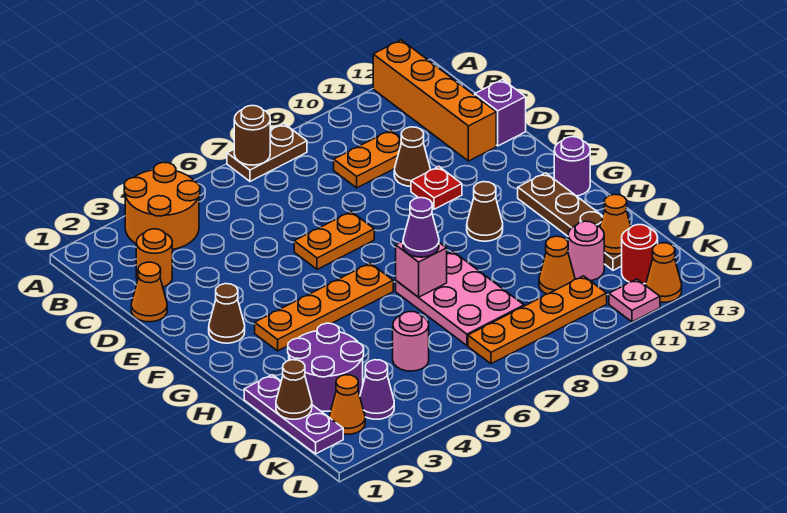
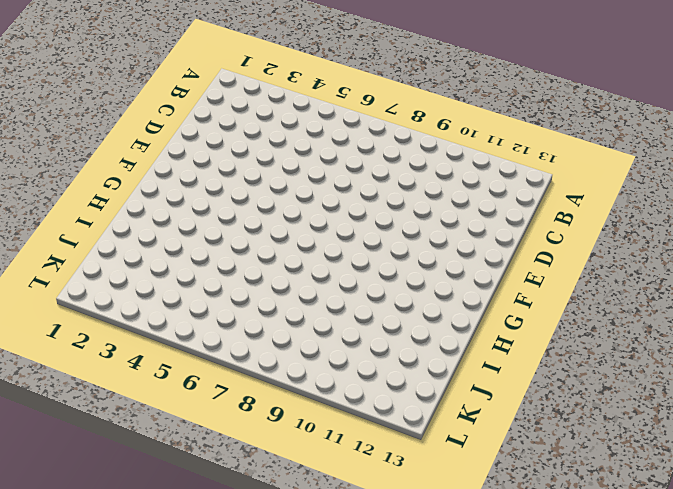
none -> orange 2x2 round brick [124,162,200,250]
none -> brown 1x2 plate [227,124,307,181]
none -> orange 1x4 brick [373,40,496,161]
none -> orange 1x1 round brick [136,229,172,287]

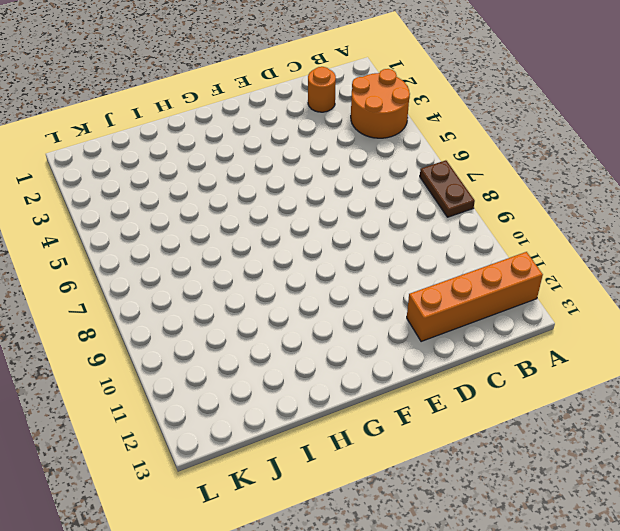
none -> orange 1x2 plate [334,130,402,188]
none -> orange 1x1 cone [131,262,167,322]
none -> brown 1x1 cone [394,127,430,186]
none -> purple 1x1 brick [475,80,526,146]

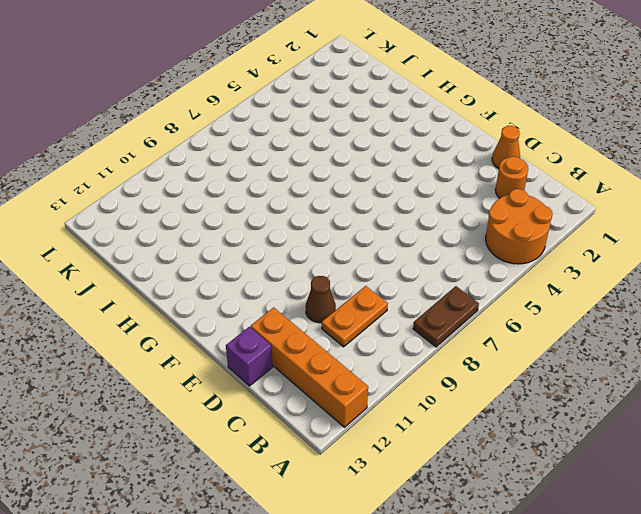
none -> orange 1x2 plate [294,212,374,269]
none -> red 1x1 plate [411,167,462,209]
none -> brown 1x1 cone [209,284,245,343]
none -> orange 1x4 plate [255,263,393,351]

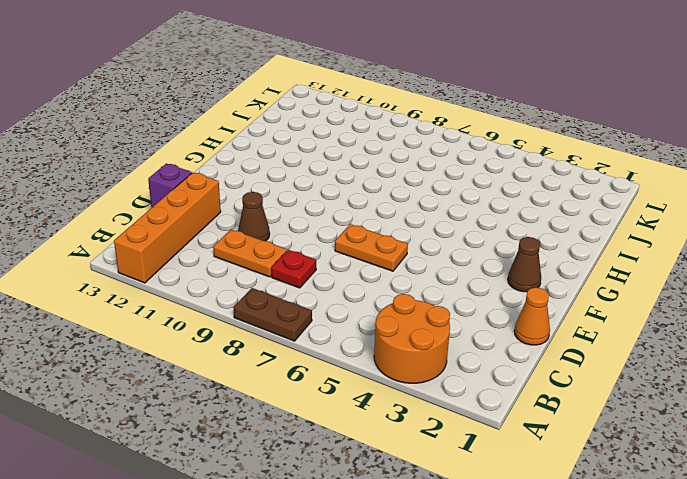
red 1x1 plate [271,250,316,288] -> red 1x1 plate moved to [411,167,462,209]
none -> orange 1x1 round brick [136,229,172,287]
none -> orange 1x4 plate [255,263,393,351]
none -> brown 1x1 cone [467,182,503,241]
none -> brown 1x4 plate [518,173,622,270]

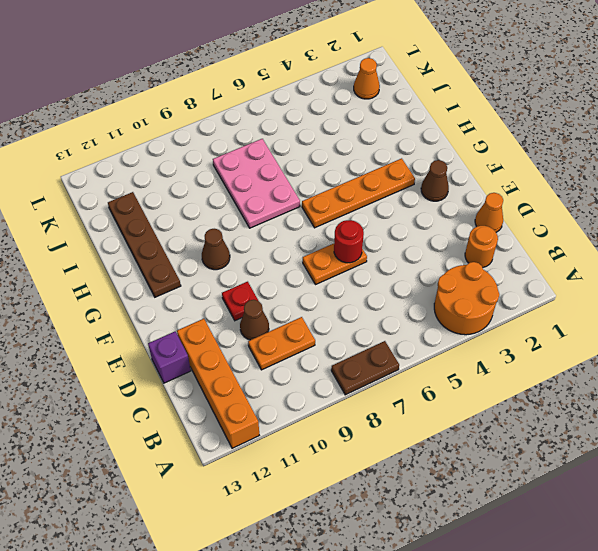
red 1x1 round brick [334,220,364,263] -> red 1x1 round brick moved to [622,225,658,284]
none -> purple 1x1 round brick [554,137,590,196]
none -> purple 1x3 plate [244,375,343,454]
none -> purple 2x2 round brick [288,323,364,411]
none -> pink 1x1 round brick [393,312,429,371]

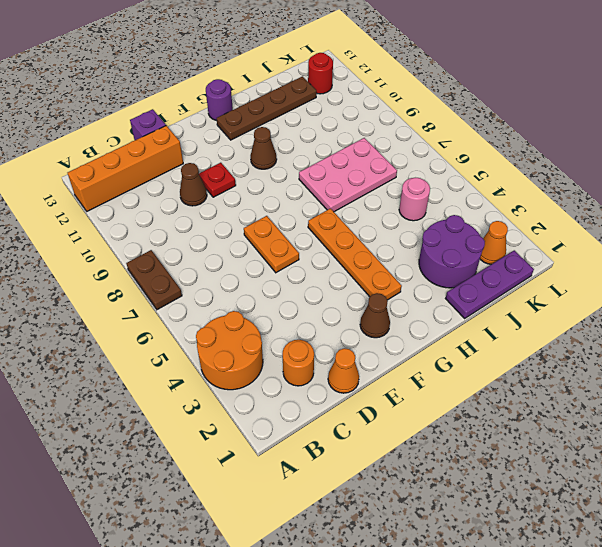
none -> orange 1x2 plate [334,130,402,188]
none -> orange 1x1 cone [539,236,575,294]
none -> pink 1x1 round brick [568,221,604,281]
none -> purple 1x1 cone [360,360,394,419]

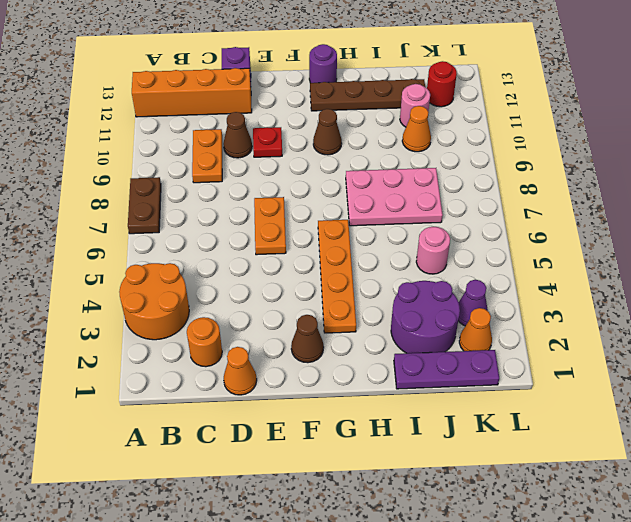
none -> orange 1x4 plate [468,276,607,364]
none -> pink 1x1 plate [609,279,660,322]
none -> orange 1x1 cone [646,243,682,302]
none -> brown 1x1 round brick [234,106,270,165]

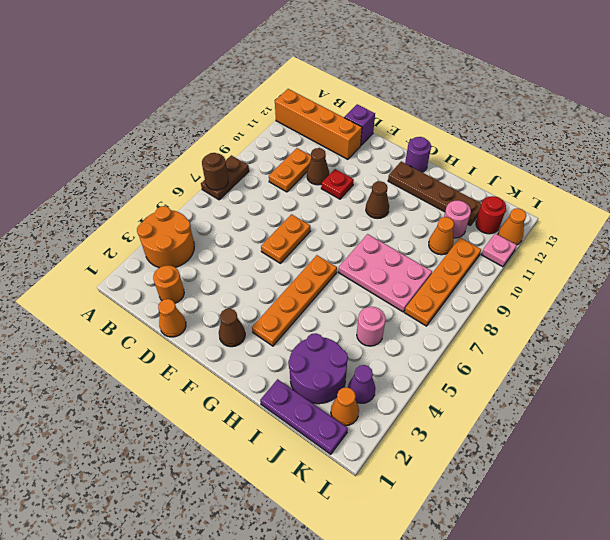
none -> pink 1x1 brick [396,241,447,297]
none -> brown 1x1 cone [276,360,312,419]
none -> orange 1x1 cone [600,195,631,254]
none -> purple 1x1 cone [403,198,439,257]

